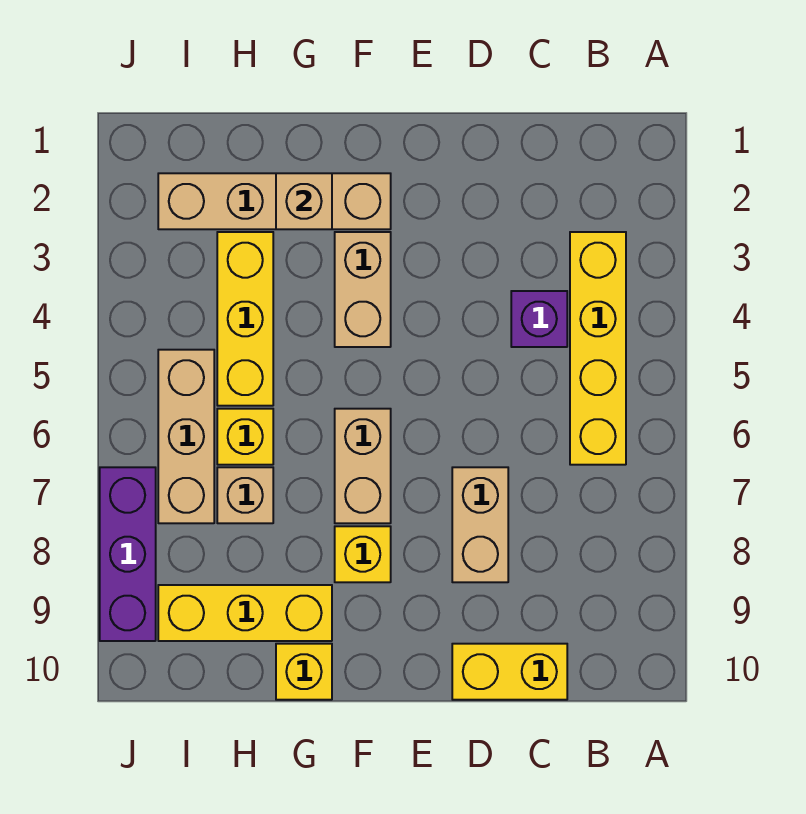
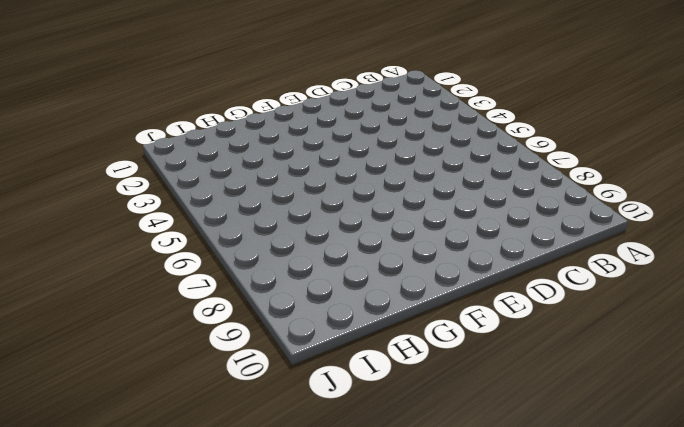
none -> yellow 1x4 brick [570,232,626,465]
none -> purple 1x1 brick [511,291,567,347]
none -> yellow 1x2 brick [452,644,567,700]

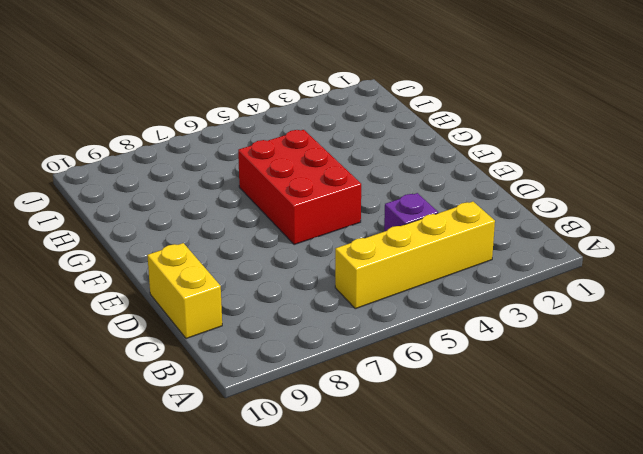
red 2x3 brick [238,130,361,245] -> tan 1x2 brick [335,409,391,523]
none -> tan 1x2 brick [452,467,508,582]
none -> tan 1x4 brick [158,173,391,229]
none -> tan 1x2 brick [335,232,391,347]

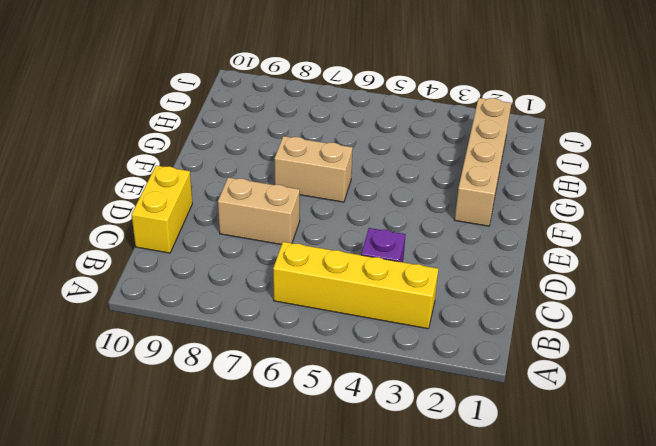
none -> tan 1x2 brick [335,232,391,347]
none -> yellow 1x1 brick [335,526,391,582]
none -> yellow 1x3 brick [158,585,332,641]

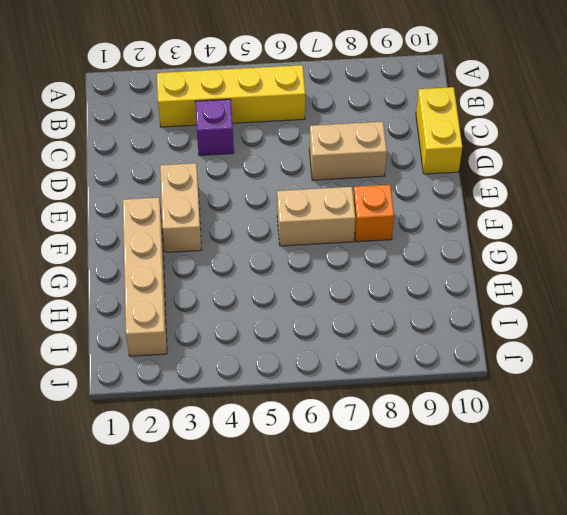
tan 1x2 brick [160,163,202,252] -> tan 1x2 brick turned to [335,232,391,347]
orange 1x1 brick [353,185,394,242] -> yellow 1x1 brick [335,526,391,582]
none -> yellow 1x3 brick [158,585,332,641]
none -> yellow 1x1 brick [276,644,332,700]
none -> yellow 1x3 brick [217,232,273,406]

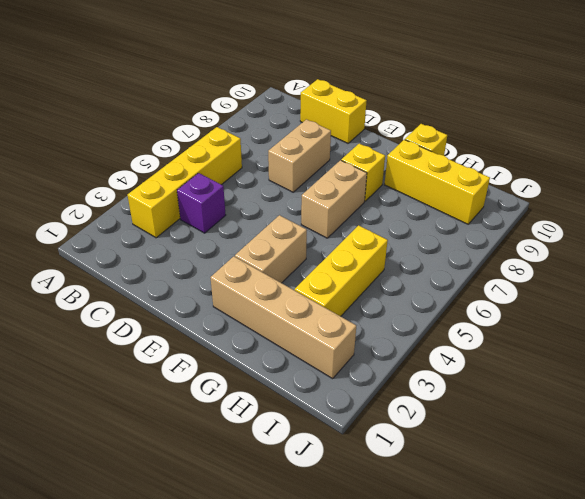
none -> yellow 1x1 brick [217,409,273,465]
none -> tan 1x1 brick [217,467,273,523]
none -> tan 1x3 brick [158,350,214,523]

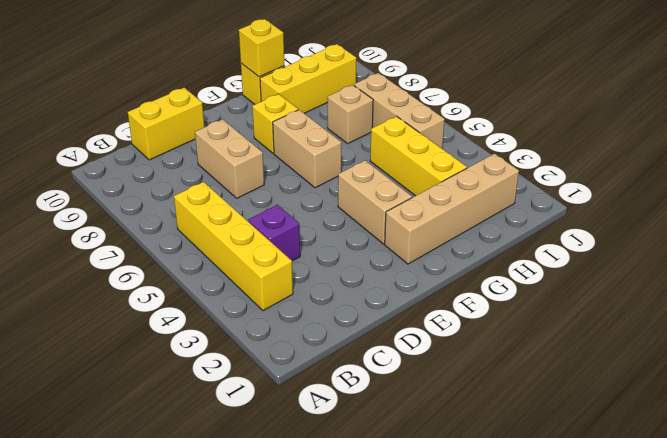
yellow 1x1 brick [239,19,284,77] -> yellow 1x1 brick moved to [217,409,273,465]
none -> purple 1x3 brick [100,467,156,641]
none -> tan 1x1 brick [276,173,332,229]

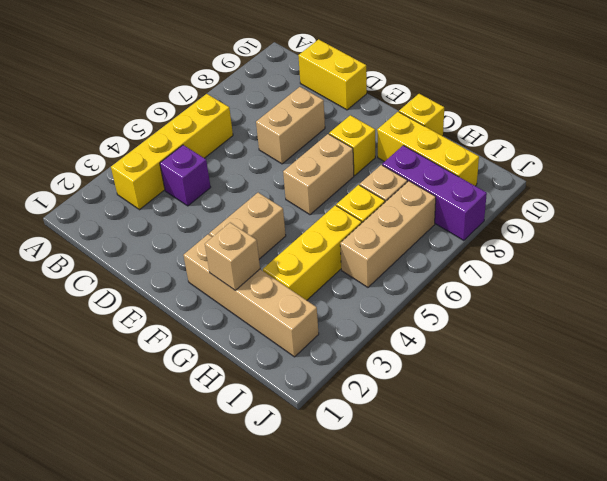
purple 1x3 brick [382,145,487,241] -> purple 1x3 brick turned to [100,467,156,641]

